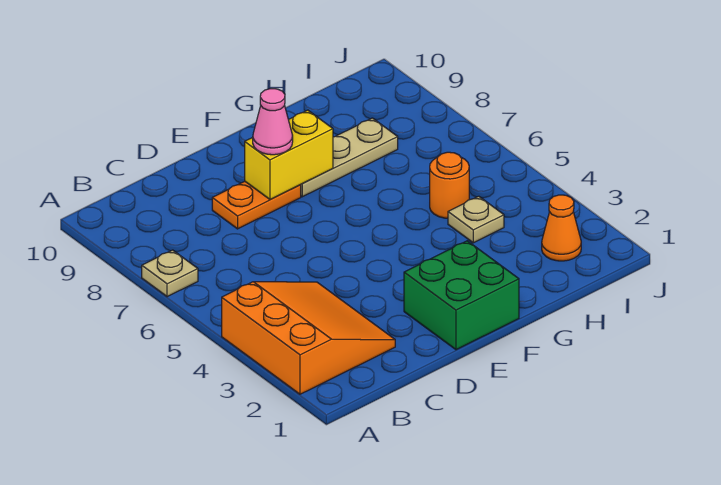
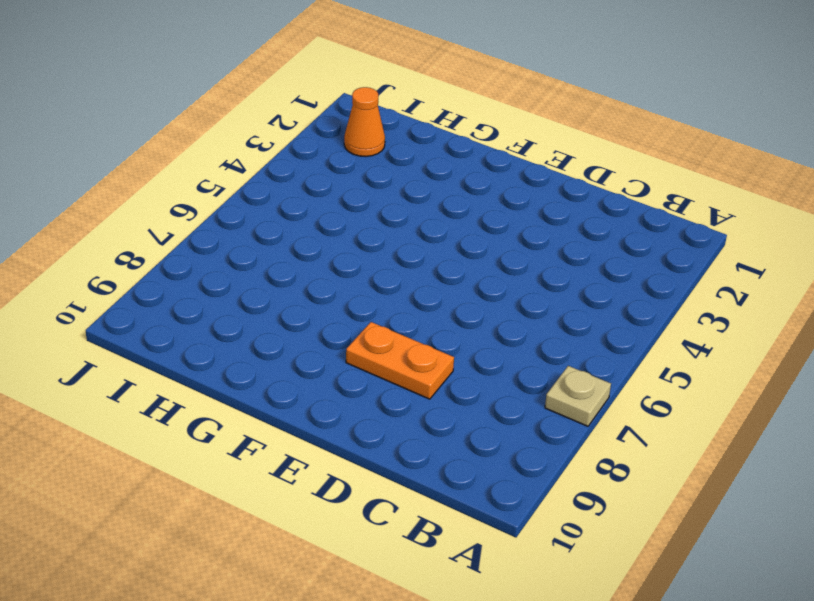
none -> orange 3x3 slope [222,282,395,394]
none -> green 2x2 brick [404,241,519,350]

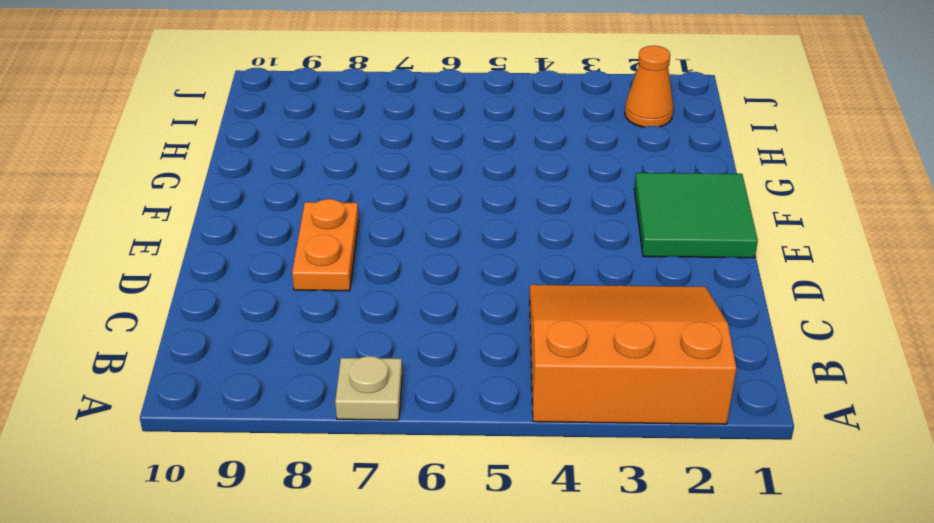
green 2x2 tile [634,173,758,258] -> green 2x2 brick [404,241,519,350]
none -> tan 1x3 plate [301,118,398,197]
none -> tan 1x1 plate [448,196,504,243]

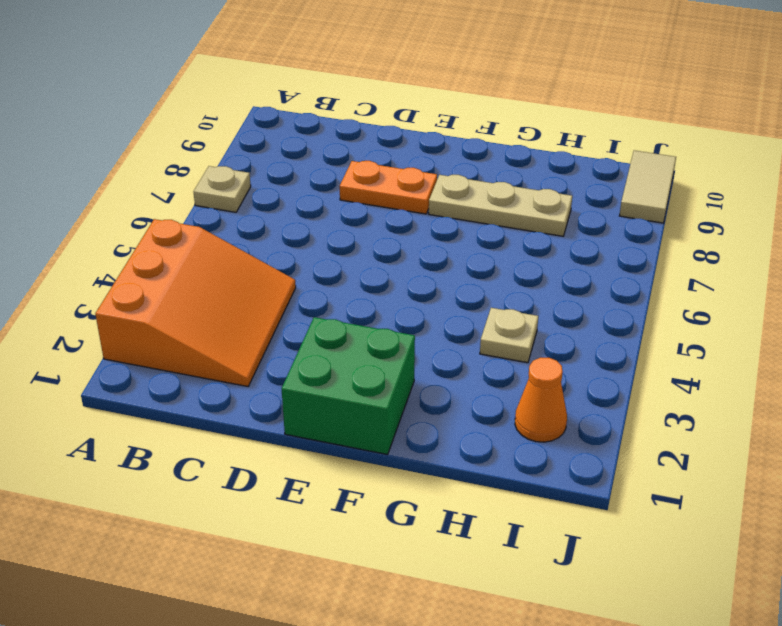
tan 1x2 tile [619,151,676,223] -> none
none -> orange 1x1 round brick [430,152,469,218]
none -> yellow 1x2 brick [245,110,333,200]

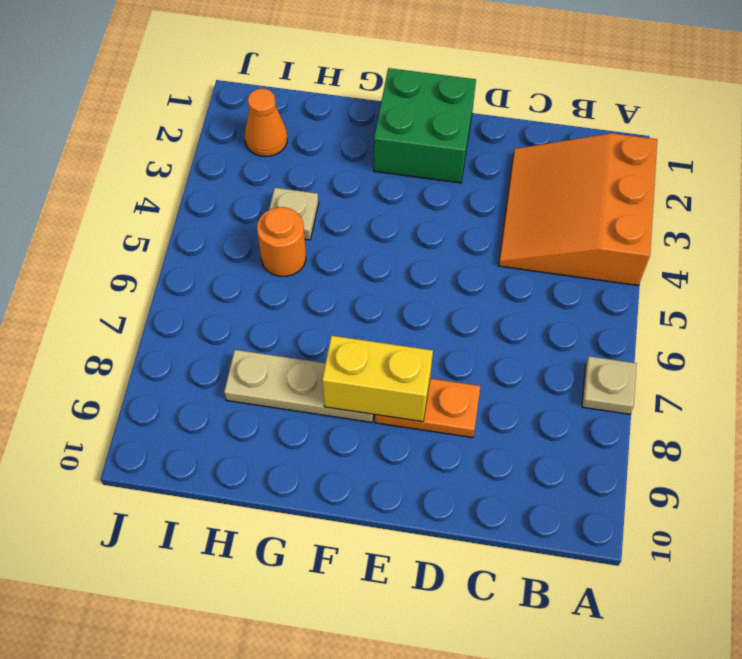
none -> pink 1x1 cone [253,89,293,155]

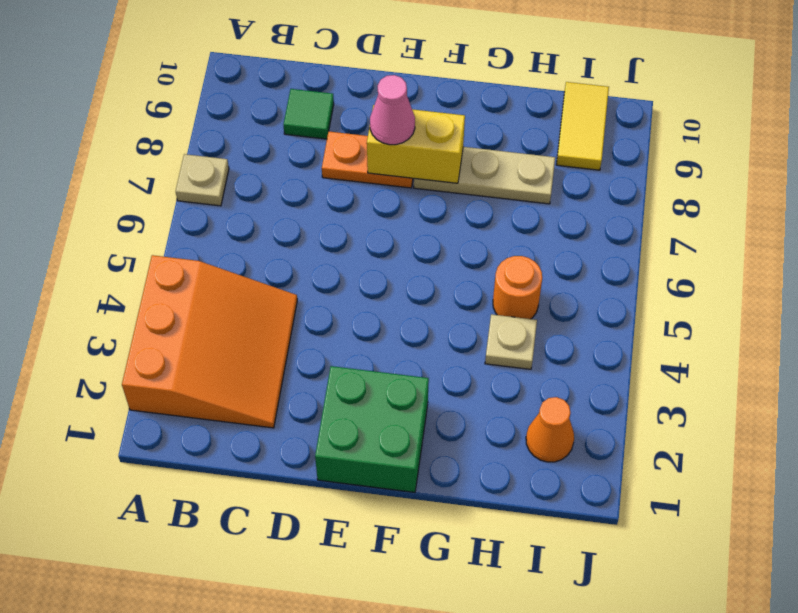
green 1x1 tile [283,89,334,139] -> none
yellow 1x2 tile [556,82,609,170] -> none

